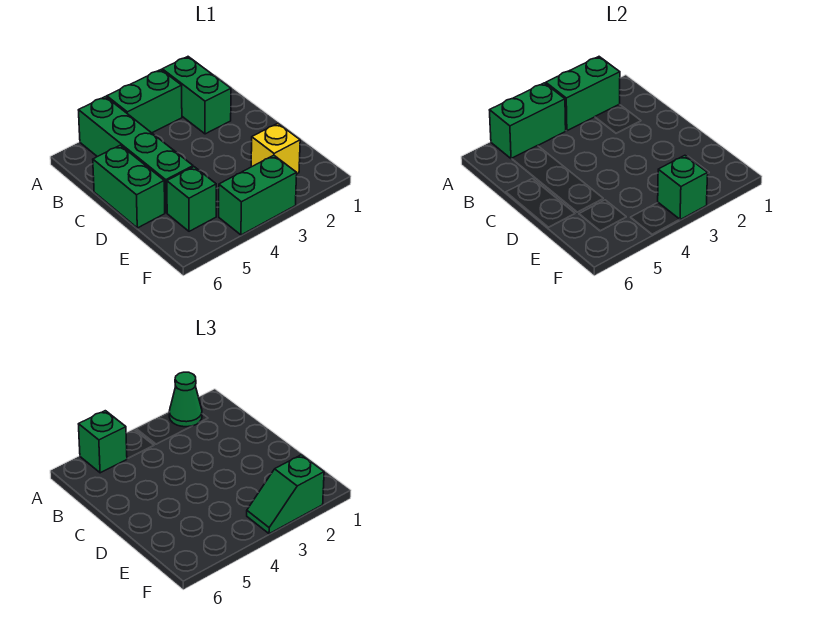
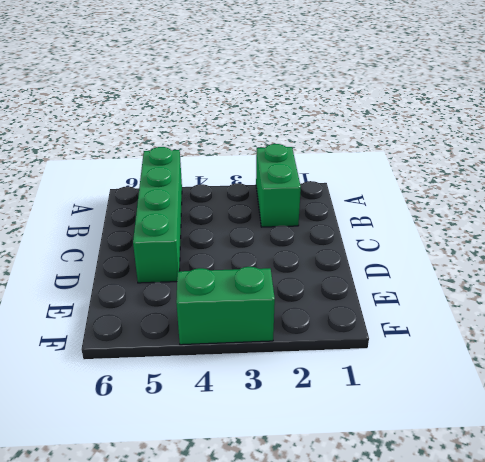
none -> green 1x2 brick [107,70,182,133]
none -> green 1x2 brick [93,145,165,228]
none -> yellow 1x1 brick [251,123,300,174]

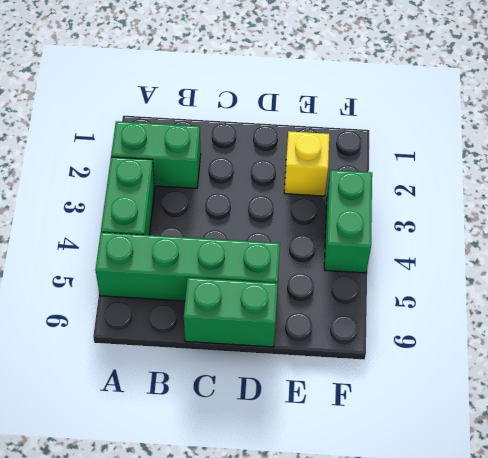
none -> green 1x1 brick [167,167,216,231]
none -> green 1x2 brick [546,57,620,131]
none -> green 1x2 brick [490,83,566,159]

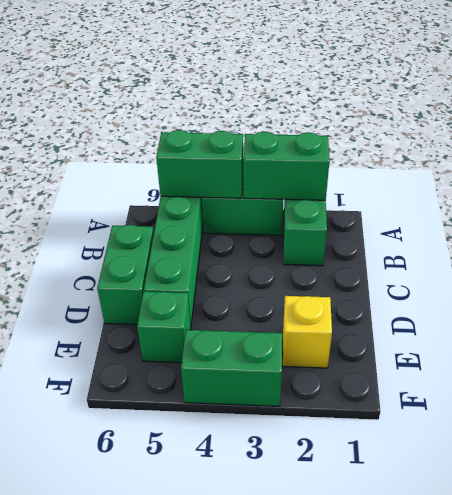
none -> green 1x1 brick [658,155,708,220]
none -> green 1x1 cone [169,372,202,427]
none -> green 1x1 brick [79,411,127,473]

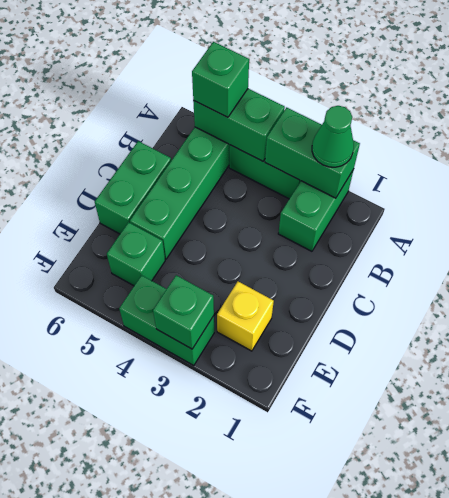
none -> green 1x2 slope [247,455,324,534]

